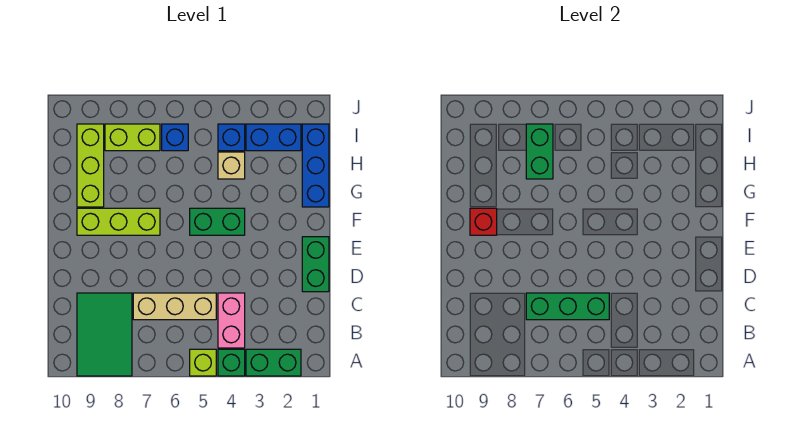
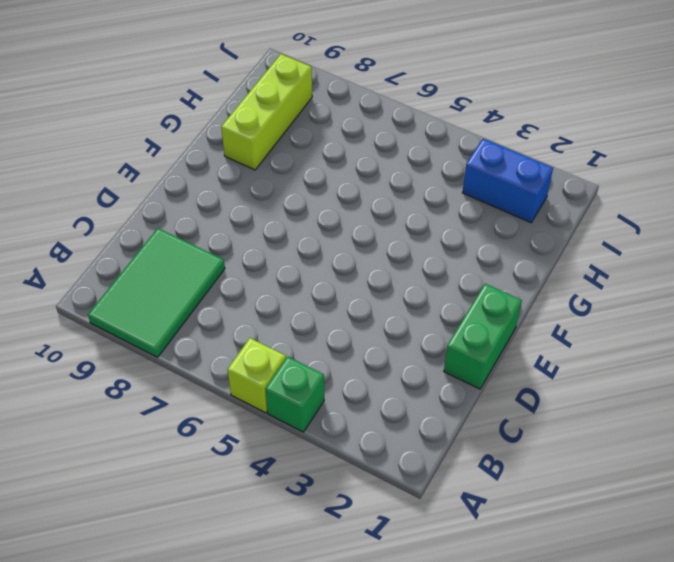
none -> green 1x2 brick [246,349,301,376]
none -> pink 1x2 brick [218,293,245,348]
none -> tan 1x3 brick [133,293,216,320]

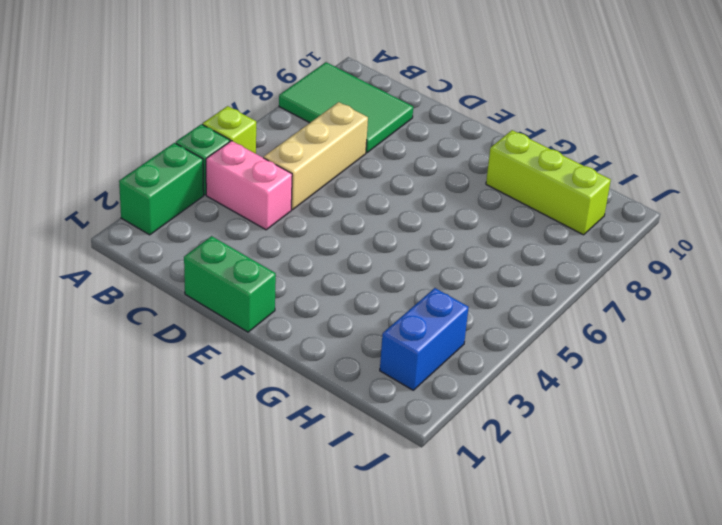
none -> green 1x2 brick [190,208,245,235]
none -> lime 1x3 brick [77,208,160,235]
none -> blue 1x3 brick [302,124,329,207]

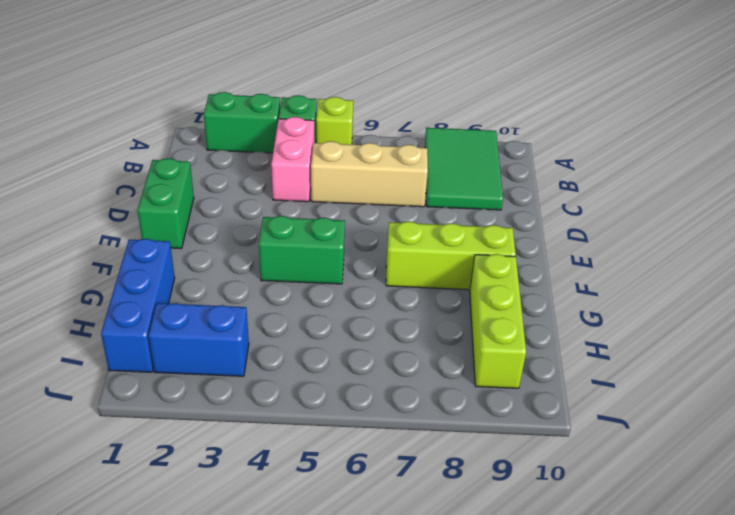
none -> tan 1x1 brick [218,152,245,179]
none -> blue 1x1 brick [218,124,245,151]
none -> blue 1x1 brick [162,124,188,151]

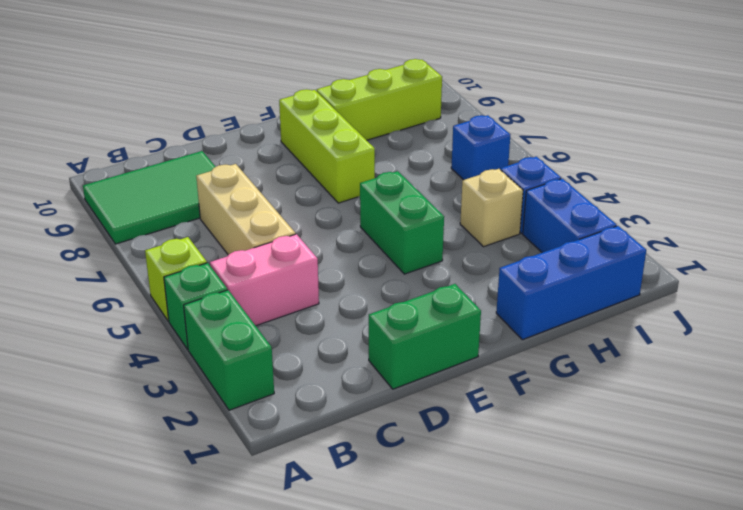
none -> lime 1x2 brick [105,124,160,151]
none -> green 1x3 brick [526,293,609,320]
none -> red 1x1 brick [470,208,497,235]

